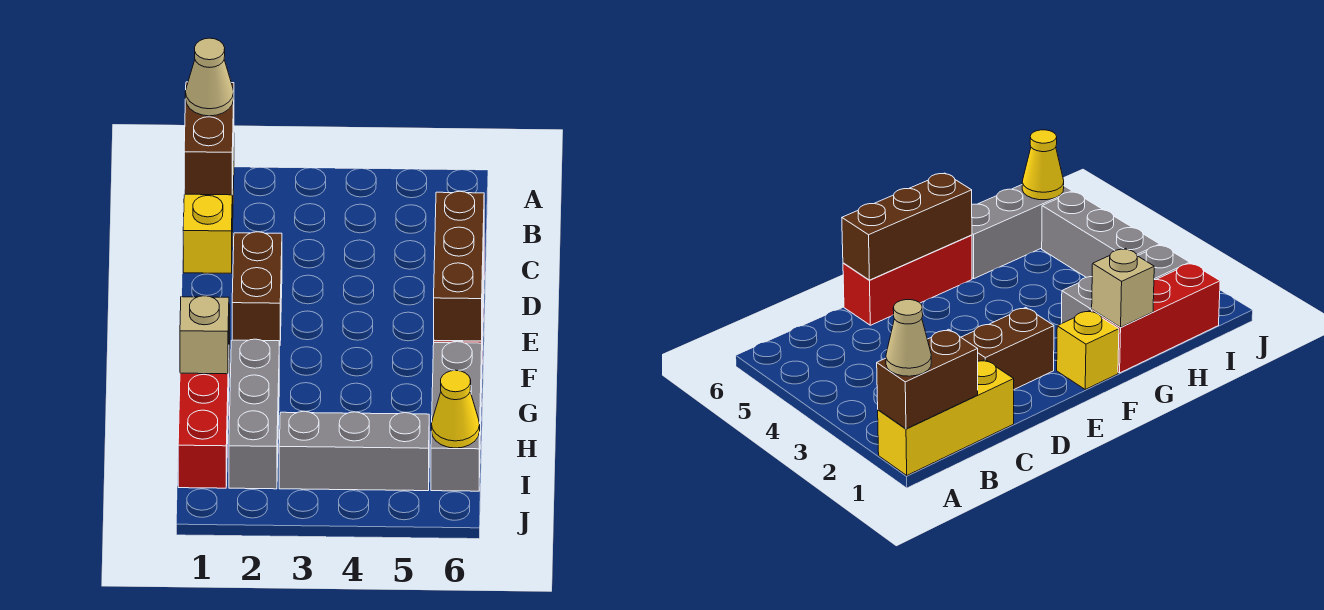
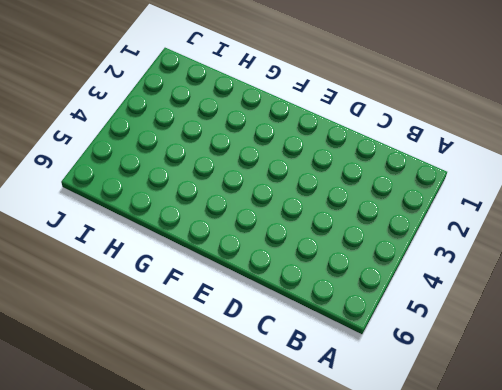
none -> yellow 1x3 brick [183,147,234,273]
none -> brown 1x2 brick [232,232,282,346]
none -> red 1x3 brick [843,235,972,325]

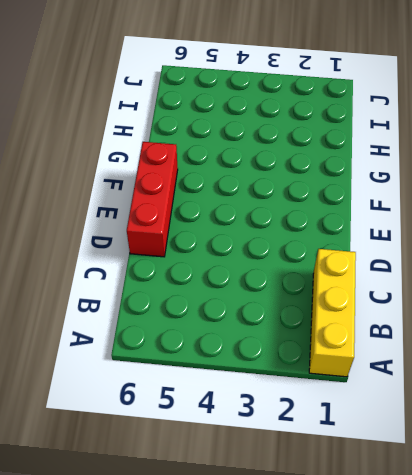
none -> brown 1x2 brick [232,232,282,346]
none -> yellow 1x1 brick [1057,311,1119,389]
none -> red 1x3 brick [178,359,229,488]

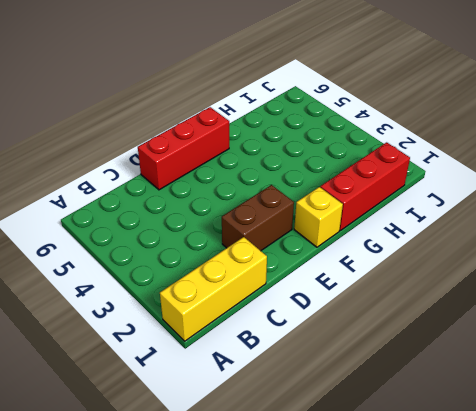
none -> grey 1x3 brick [229,339,279,489]
none -> grey 1x3 brick [431,342,482,491]
none -> grey 1x3 brick [279,411,429,491]

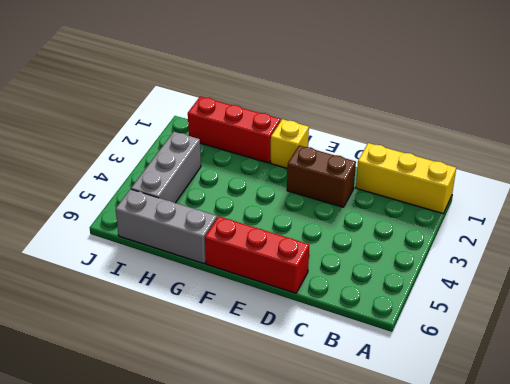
none -> grey 1x3 brick [229,339,279,489]
none -> brown 1x2 brick [184,82,234,195]
none -> brown 1x3 brick [434,191,484,341]

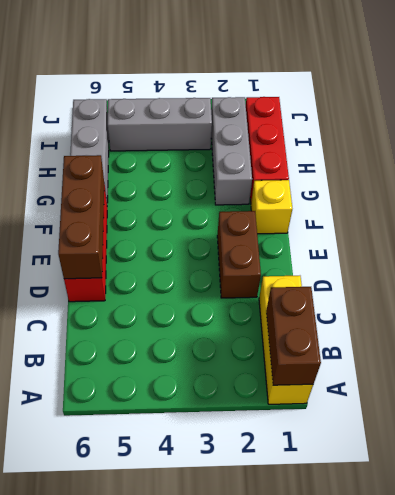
none -> tan 1x1 brick [180,296,229,374]
none -> yellow 1x1 cone [431,370,480,448]
none -> tan 1x1 cone [185,38,234,116]

